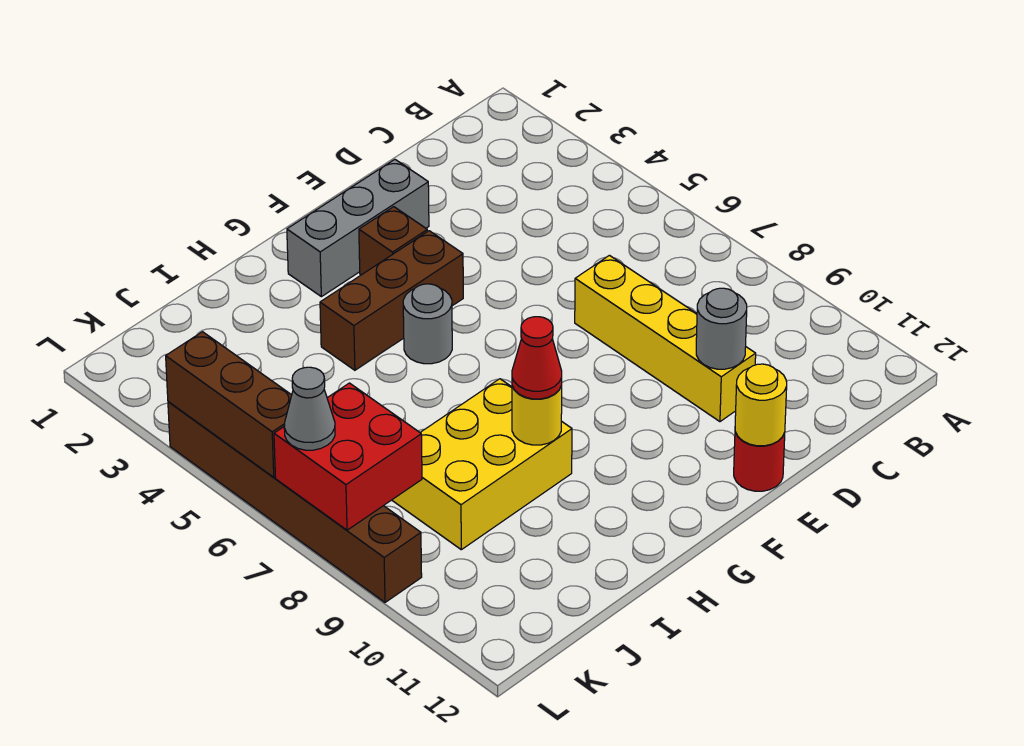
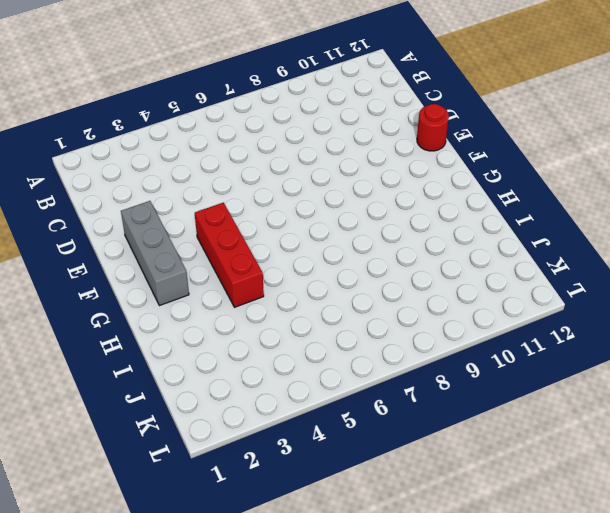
red 1x3 brick [195,203,264,307] -> brown 1x3 brick [320,231,463,370]
none -> yellow 1x4 brick [575,255,756,422]
none -> brown 1x1 brick [359,207,427,275]
none -> grey 1x1 round brick [403,284,452,364]

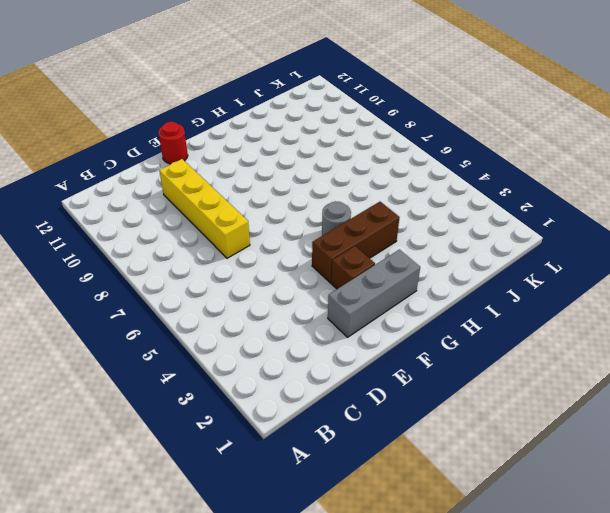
none -> yellow 2x3 brick [392,379,572,550]
none -> brown 1x6 brick [168,402,422,602]
none -> grey 1x1 round brick [696,288,747,369]

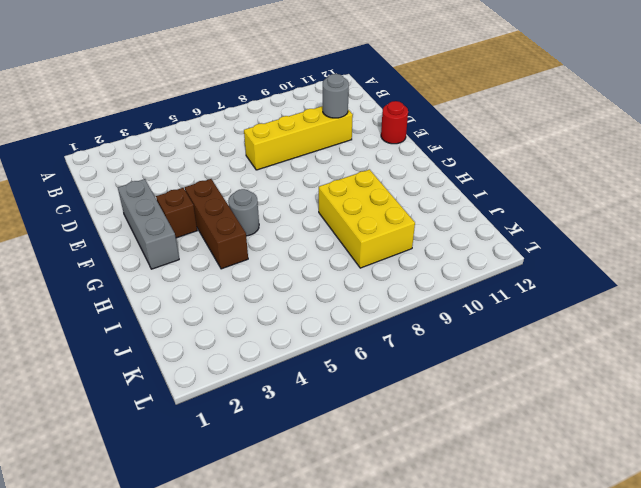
none -> brown 1x6 brick [168,402,422,602]
none -> yellow 1x1 round brick [735,364,787,446]
none -> yellow 1x1 round brick [512,385,562,445]

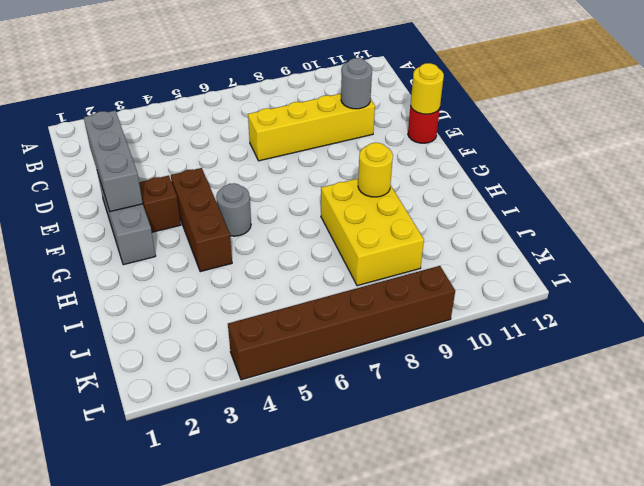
grey 1x3 brick [84,111,143,212] -> none
none -> red 2x2 brick [274,383,422,530]
none -> brown 1x3 brick [166,332,292,477]
none -> red 1x1 cone [512,317,562,399]

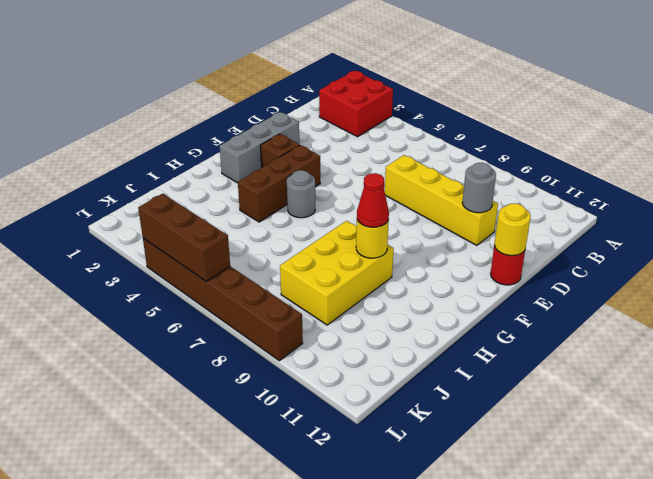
red 2x2 brick [319,71,393,137] -> red 2x2 brick moved to [274,383,422,530]
none -> grey 1x1 cone [284,367,335,450]

